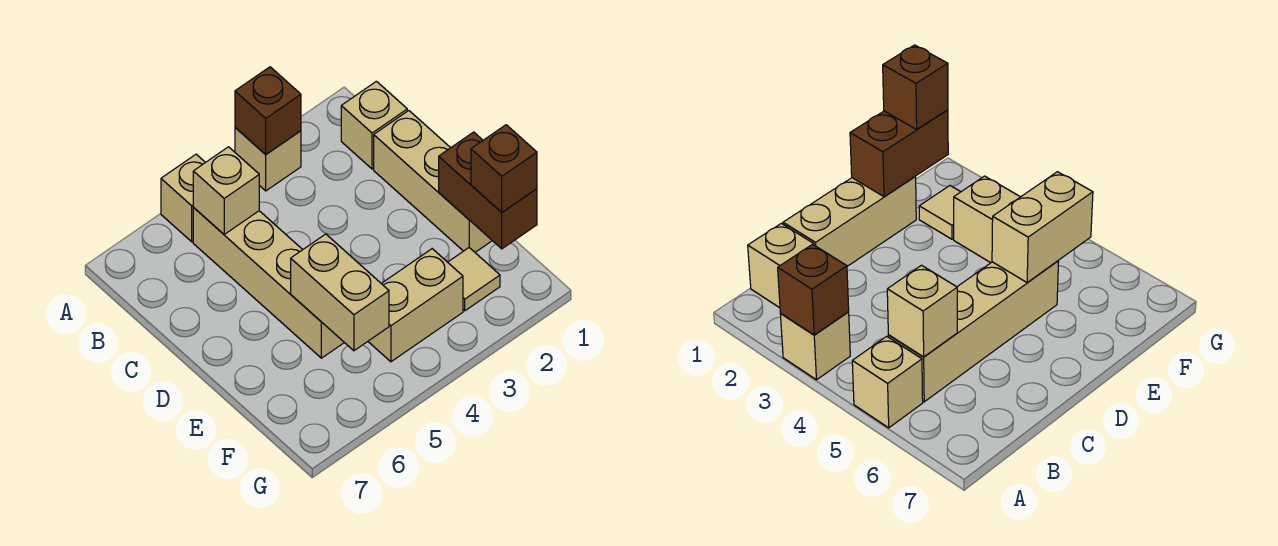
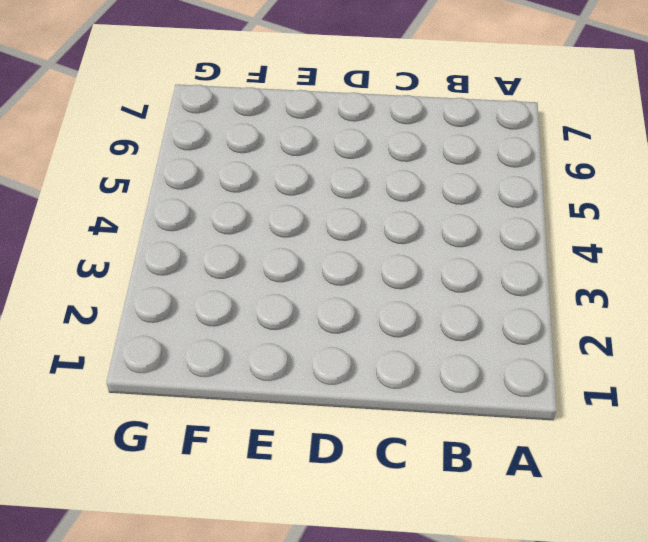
none -> tan 1x1 brick [235,128,301,191]
none -> tan 1x1 brick [161,154,205,242]
none -> tan 1x1 brick [341,81,407,169]

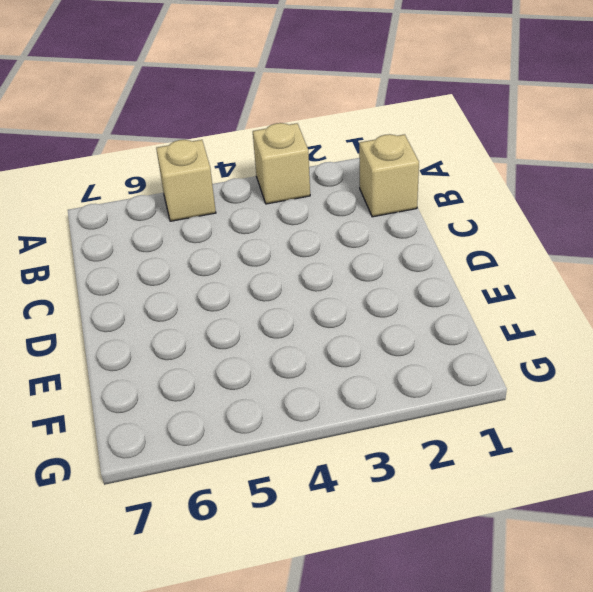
none -> tan 1x4 brick [193,207,344,358]
none -> tan 1x3 brick [374,111,492,252]
none -> tan 1x1 tile [448,248,500,311]

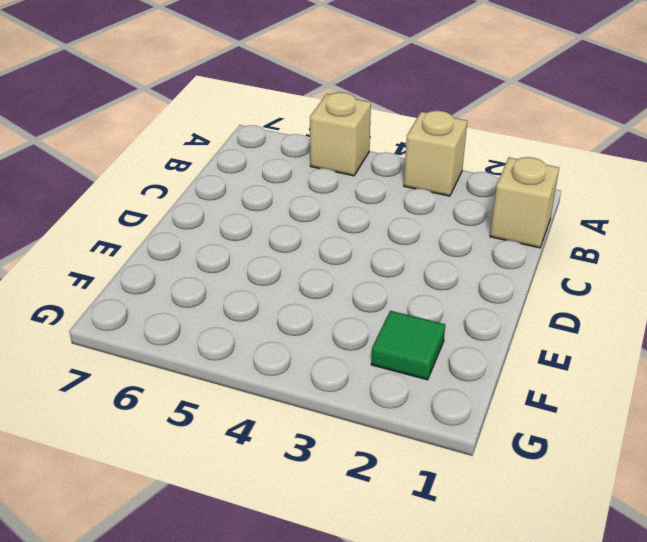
green 1x1 tile [371,311,445,380] -> tan 1x1 tile [448,248,500,311]
none -> tan 1x4 brick [193,207,344,358]
none -> tan 1x3 brick [374,111,492,252]
none -> tan 1x2 brick [368,249,463,362]

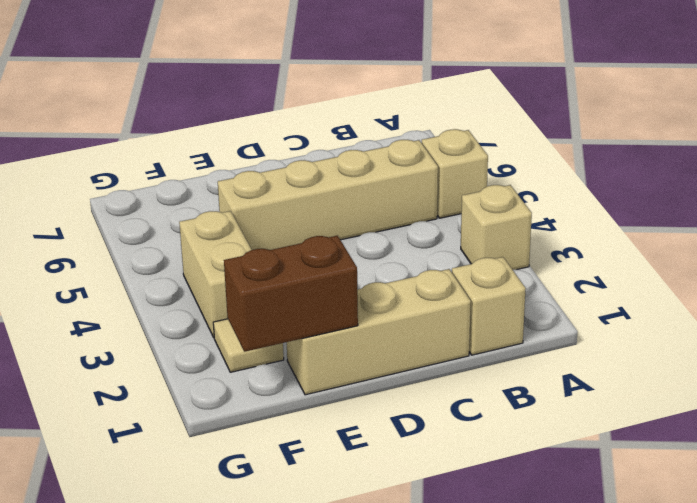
none -> brown 1x1 brick [235,67,301,154]
none -> tan 1x1 brick [193,147,259,234]
none -> tan 1x2 brick [291,234,389,351]

